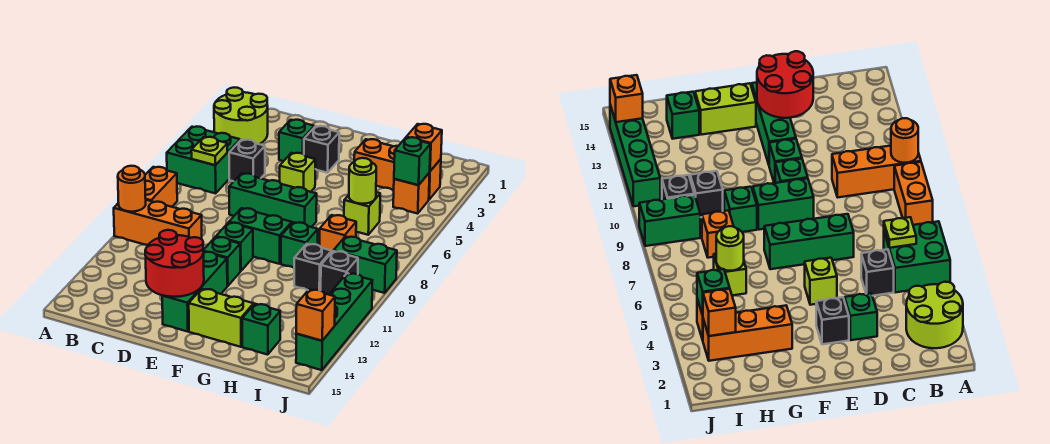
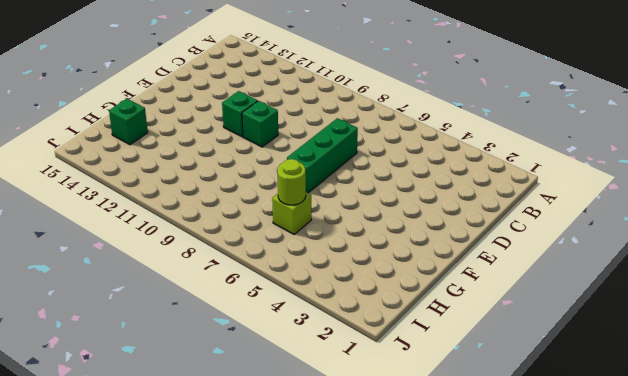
none -> lime 2x2 round brick [214,87,268,144]
none -> green 2x2 brick [167,127,240,193]
none -> orange 1x2 brick [145,167,177,207]
none -> orange 1x3 brick [114,200,202,245]

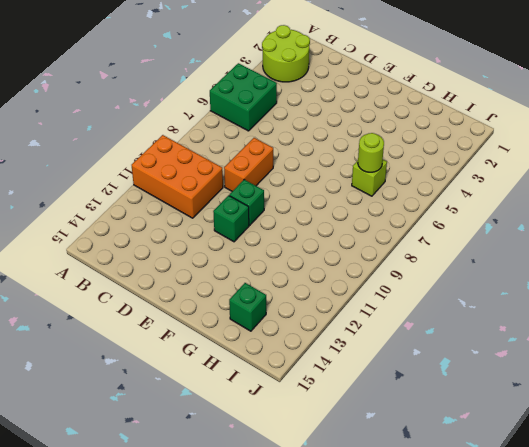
orange 2x3 brick [132,135,223,218] -> orange 1x3 brick [114,200,202,245]
orange 1x2 brick [224,138,273,191] -> orange 1x2 brick moved to [145,167,177,207]
none -> black 1x1 brick [229,140,265,181]
none -> green 1x1 brick [279,120,314,161]
none -> green 1x3 brick [229,173,317,227]
none -> black 1x1 brick [304,126,339,173]

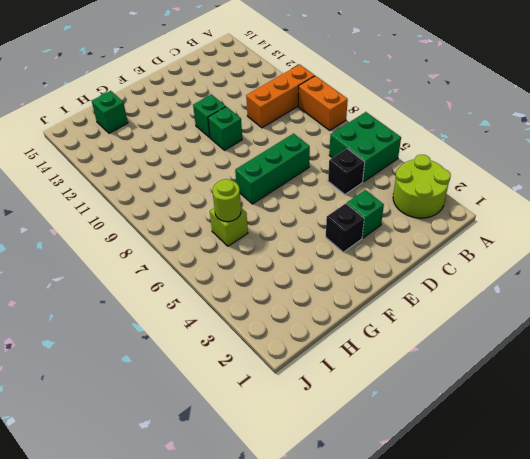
none -> lime 1x1 brick [280,153,315,192]
none -> green 1x2 brick [229,208,292,264]
none -> green 1x3 brick [162,252,227,332]
none -> lime 1x2 brick [189,289,254,347]

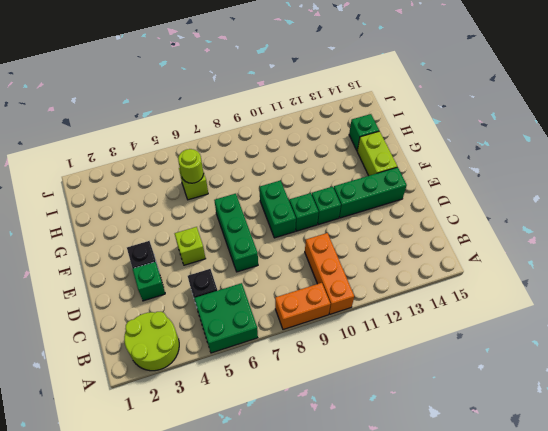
none -> orange 1x3 brick [354,139,441,199]
none -> green 1x1 brick [281,222,318,268]
none -> orange 1x1 brick [319,215,356,251]
none -> black 1x1 brick [294,244,332,290]

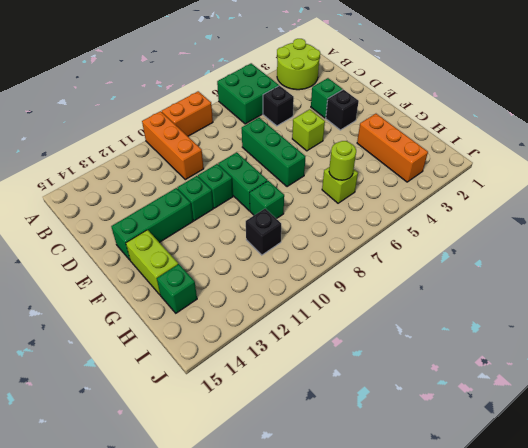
none -> orange 1x1 brick [319,215,356,251]
none -> orange 1x1 brick [393,173,430,214]
none -> green 1x2 brick [334,236,397,293]
none -> black 1x1 brick [321,251,358,295]

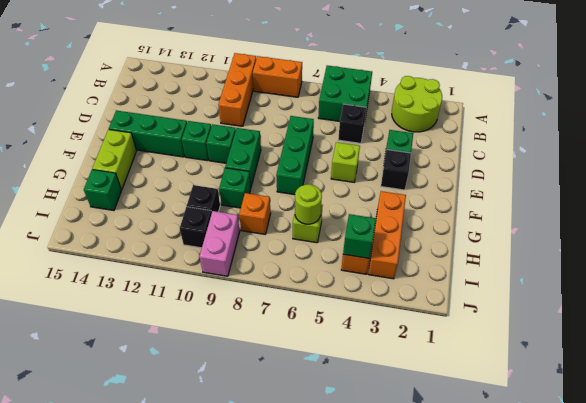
pink 1x2 brick [199,211,240,276] -> green 1x2 brick [334,236,397,293]
none -> green 1x4 brick [296,273,372,370]
none -> orange 1x1 round brick [118,166,146,212]
none -> lime 1x1 plate [191,137,227,165]
none -> red 2x2 round brick [145,230,204,297]

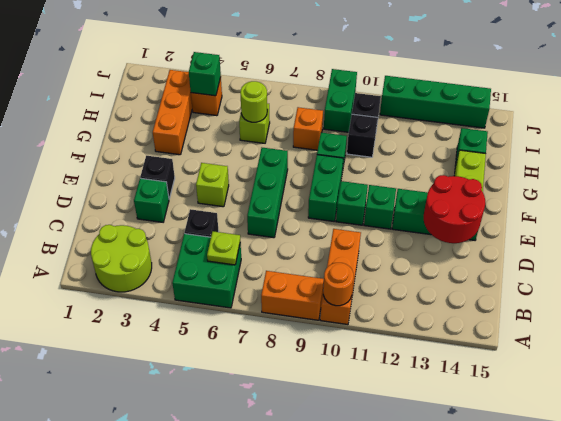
none -> orange 1x1 brick [406,124,442,171]
none -> orange 1x1 brick [296,289,335,341]

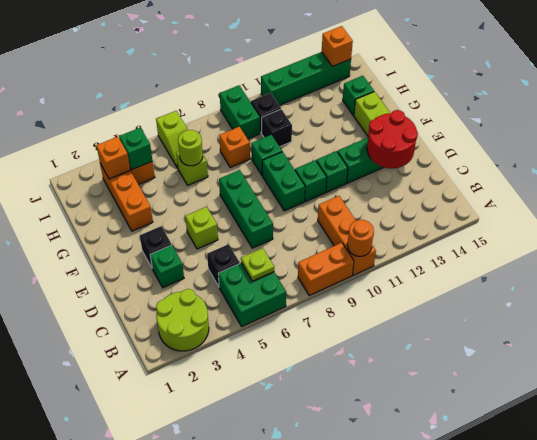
lime 1x2 slope [156,111,187,168] -> none

